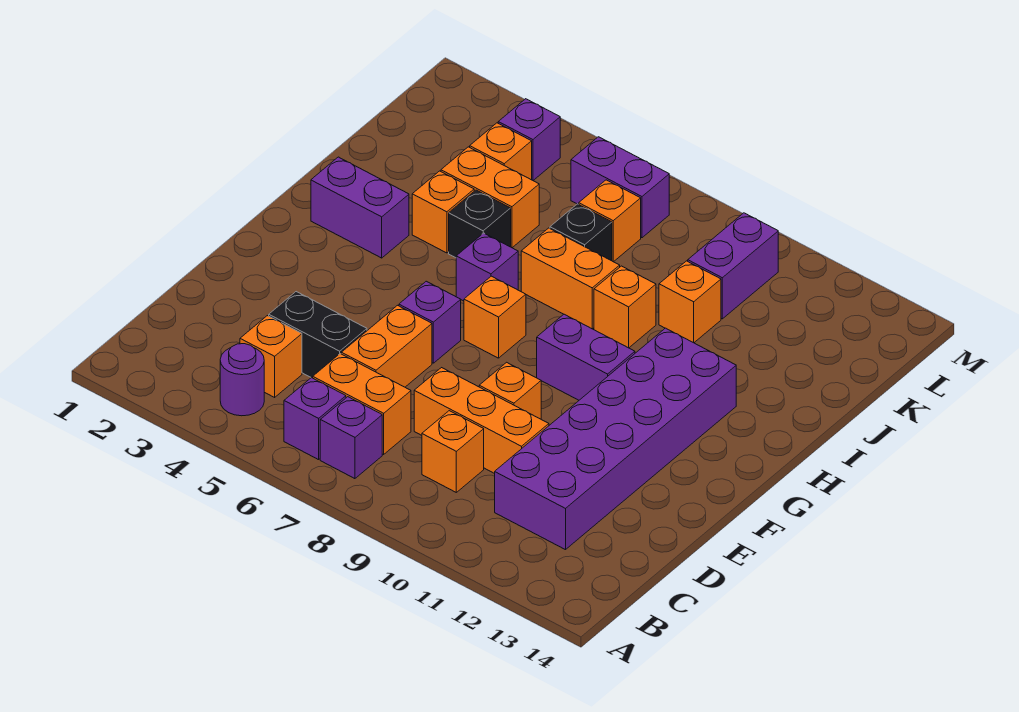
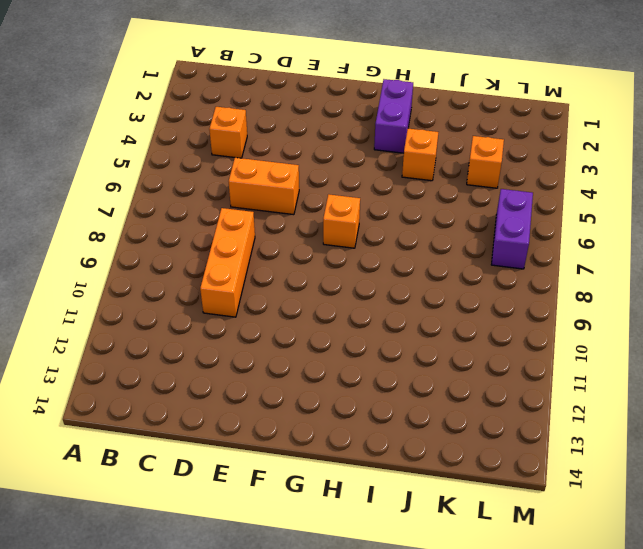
none -> purple 1x1 round brick [220,344,264,416]
none -> purple 1x1 brick [284,378,346,460]
none -> purple 1x1 brick [320,397,382,479]

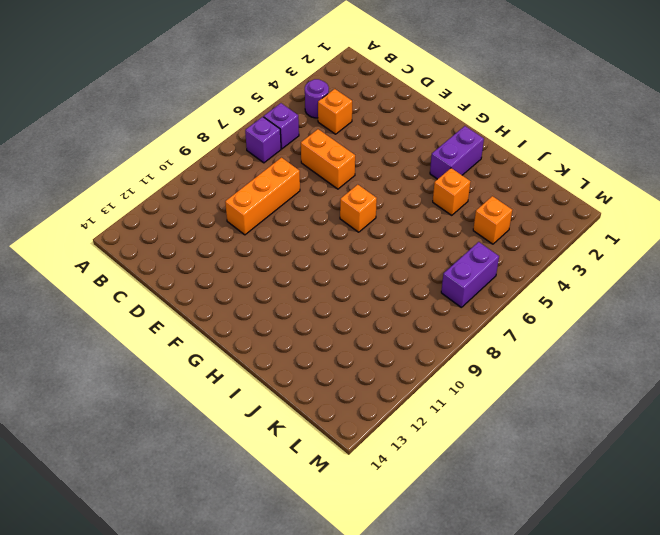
none -> orange 1x2 brick [313,354,411,454]
none -> orange 1x1 brick [422,411,484,492]
none -> purple 2x6 brick [495,328,736,550]

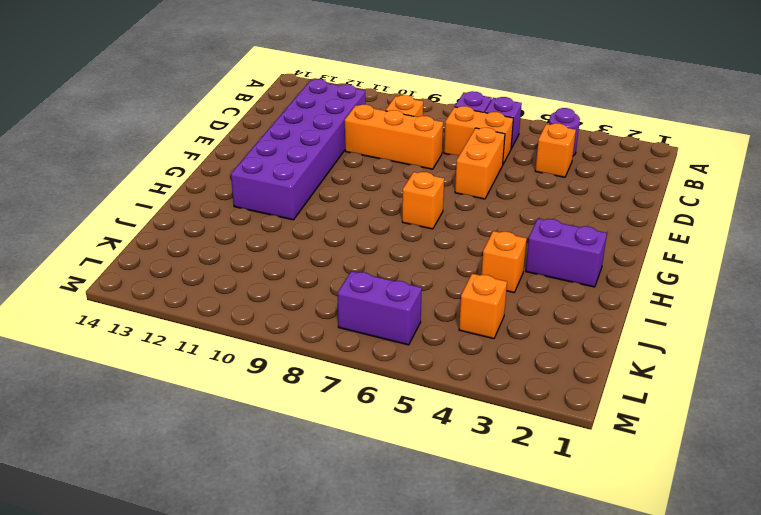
none -> black 1x2 brick [269,292,367,378]
none -> orange 1x1 brick [479,362,541,419]
none -> purple 1x1 brick [399,281,461,363]

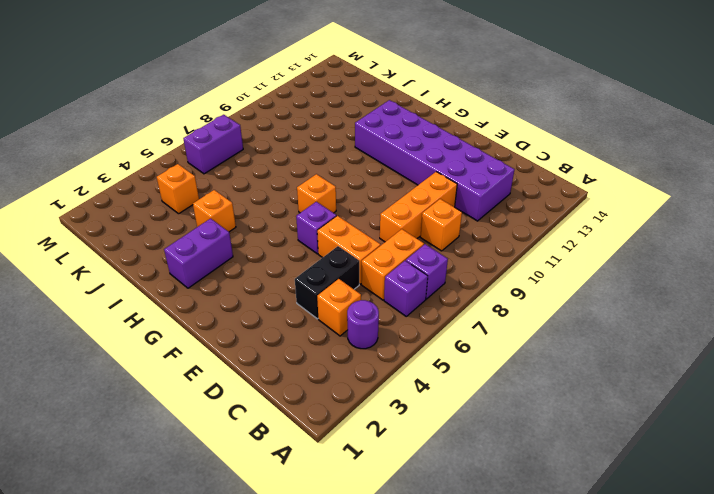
none -> orange 1x1 brick [479,362,541,419]
none -> purple 1x2 brick [537,314,635,400]
none -> purple 1x1 brick [456,233,518,301]

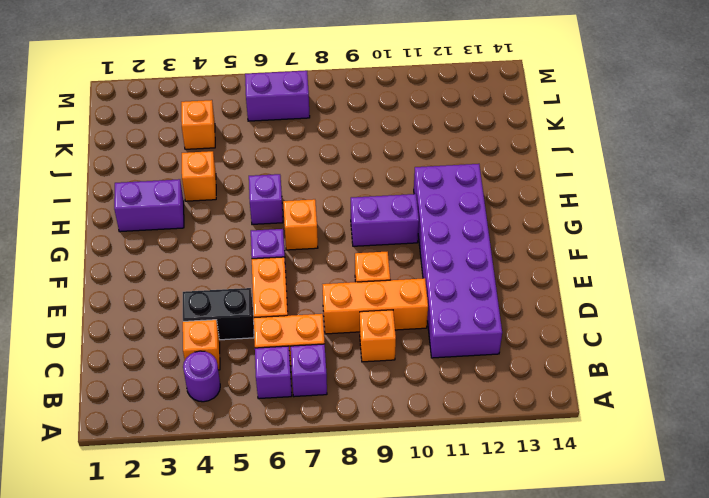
none -> black 1x1 brick [449,190,511,258]
none -> orange 1x2 brick [521,228,620,329]
none -> orange 1x1 brick [594,266,656,348]

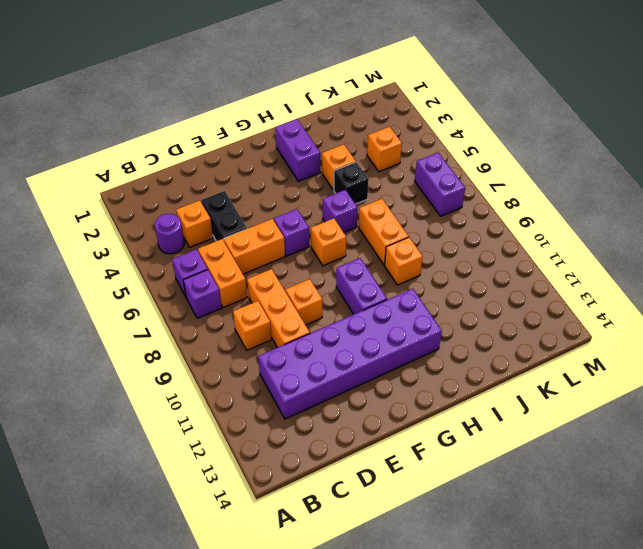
none -> orange 1x2 brick [441,147,539,248]
none -> black 1x1 brick [550,204,612,261]
none -> orange 1x1 brick [659,261,721,343]

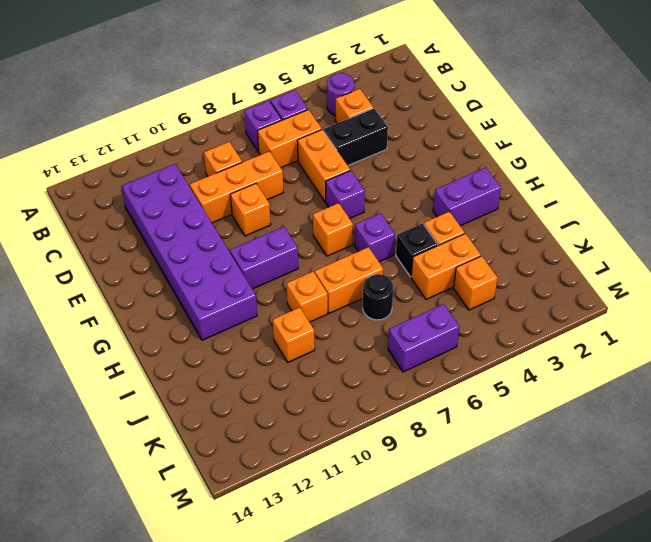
black 1x1 round brick [363,274,393,320] -> black 1x1 brick [550,204,612,261]
none -> orange 1x1 brick [579,180,641,262]
none -> purple 1x2 brick [688,213,778,319]
none -> purple 1x1 brick [498,99,560,180]

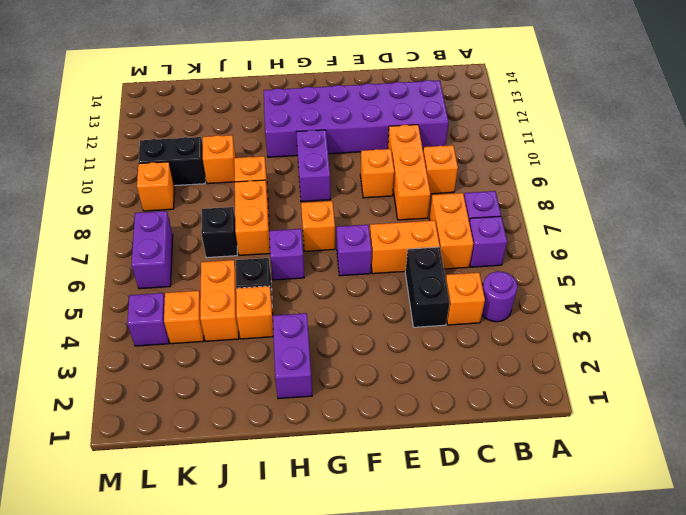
black 1x2 brick [139,137,206,186] -> purple 1x2 brick [688,213,778,319]
orange 1x1 brick [137,162,174,211] -> orange 1x1 brick moved to [579,180,641,262]

